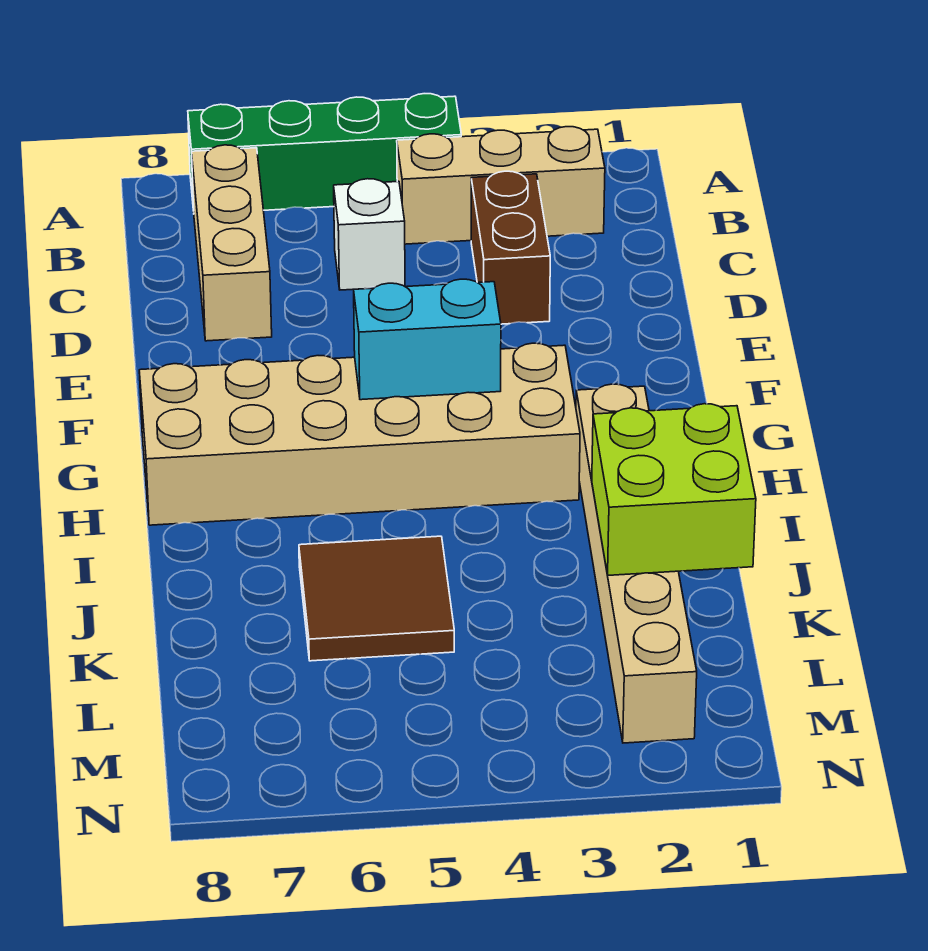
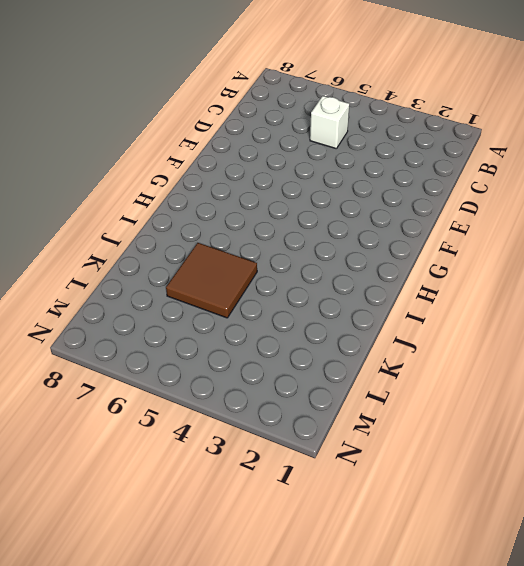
none -> green 1x4 brick [188,94,461,211]
none -> tan 1x3 brick [397,127,605,244]

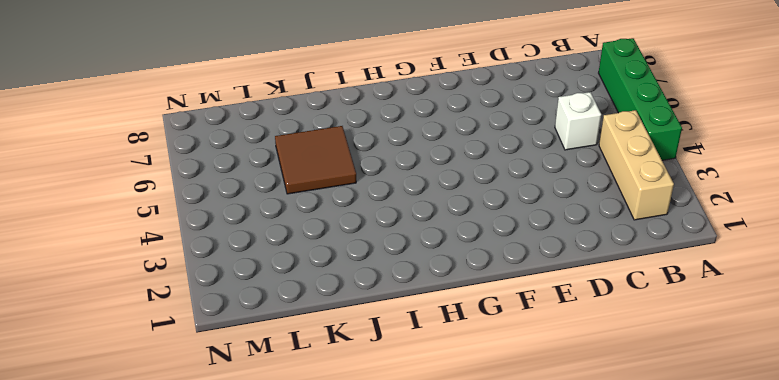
none -> tan 1x3 brick [192,145,272,341]
none -> brown 1x2 brick [471,171,550,324]

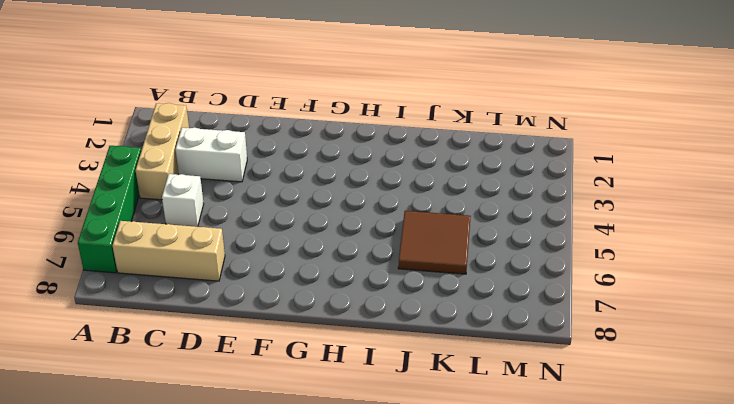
white 1x2 brick [176,128,247,182] -> brown 1x2 brick [471,171,550,324]
none -> tan 2x6 brick [139,343,580,525]
none -> tan 1x6 brick [576,384,697,743]

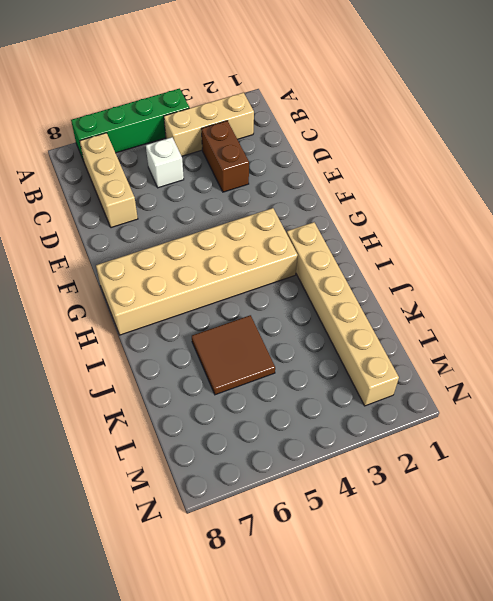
none -> cyan 1x2 brick [354,279,501,400]
none -> lime 2x2 brick [592,404,756,575]

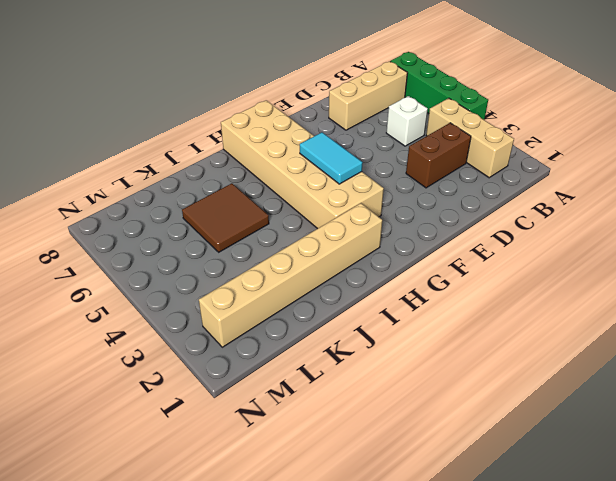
cyan 1x2 tile [300,132,363,184] -> cyan 1x2 brick [354,279,501,400]
none -> lime 2x2 brick [592,404,756,575]

